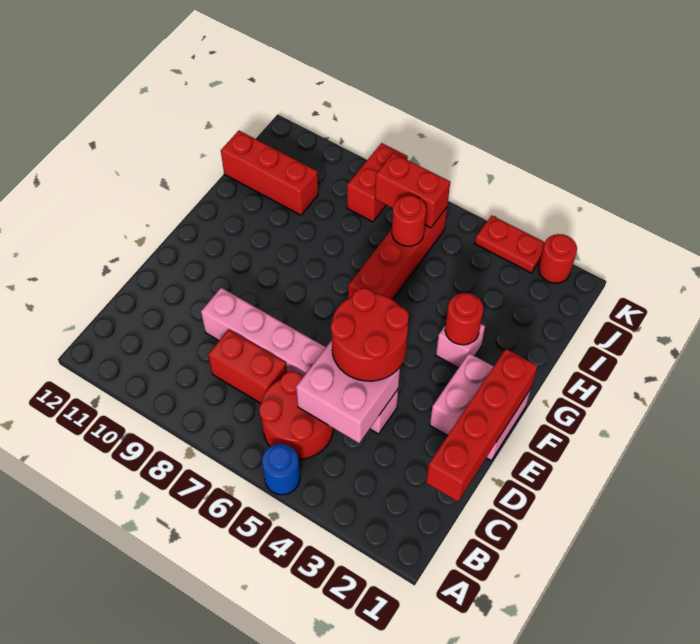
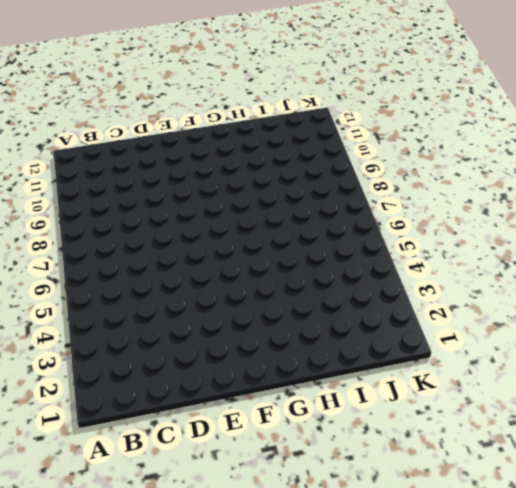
none -> blue 1x1 round brick [262,444,300,495]
none -> red 2x2 round brick [259,371,334,459]
none -> red 1x2 brick [208,329,287,403]

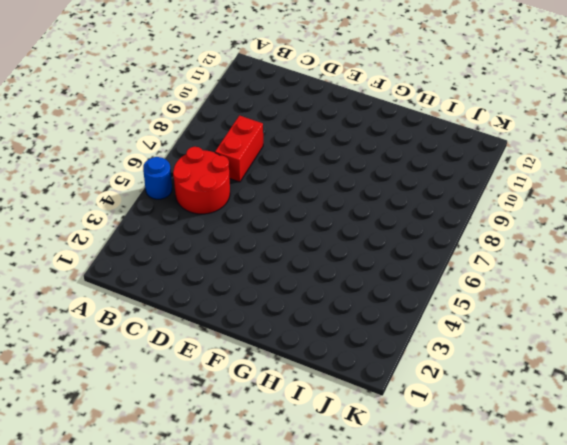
none -> pink 1x6 brick [201,288,398,434]
none -> pink 2x2 brick [430,353,531,460]
none -> pink 1x1 brick [436,324,485,368]

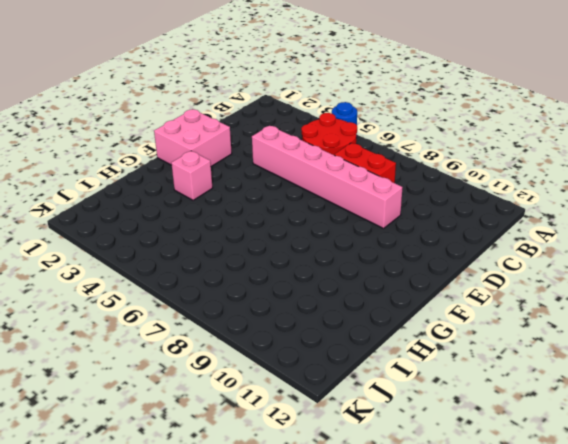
none -> red 1x4 brick [348,208,447,300]
none -> red 1x3 brick [221,131,318,215]
none -> red 1x2 brick [347,143,408,222]

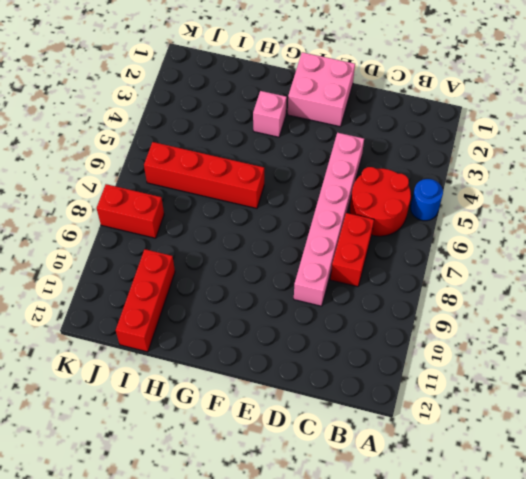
none -> red 1x1 round brick [539,234,577,283]
none -> red 1x2 plate [475,216,545,273]
none -> red 1x4 brick [426,349,538,502]

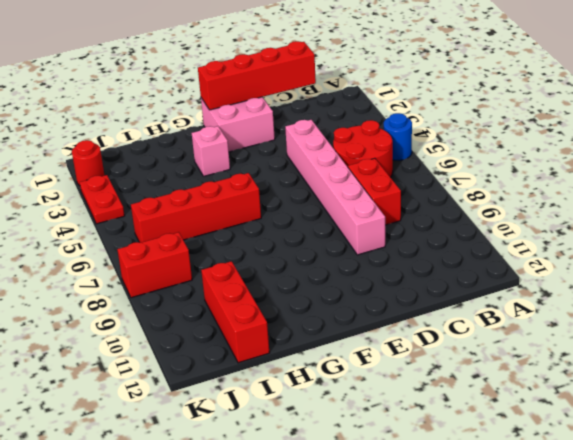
none -> pink 2x2 brick [296,340,400,443]
none -> red 1x1 round brick [445,293,483,345]
none -> red 1x1 round brick [392,195,426,246]

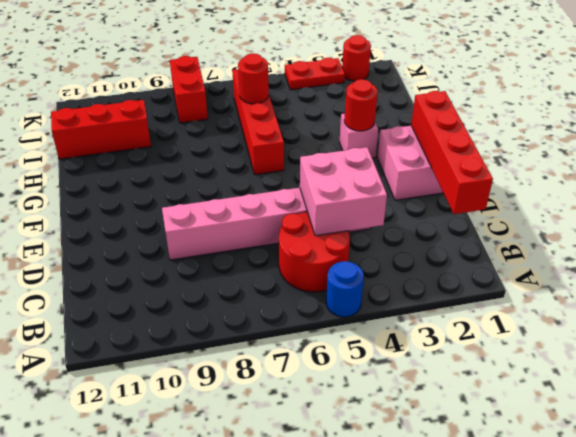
none -> red 1x2 brick [208,329,287,403]
none -> red 1x2 brick [375,153,450,228]
none -> red 2x2 round brick [331,288,409,381]

